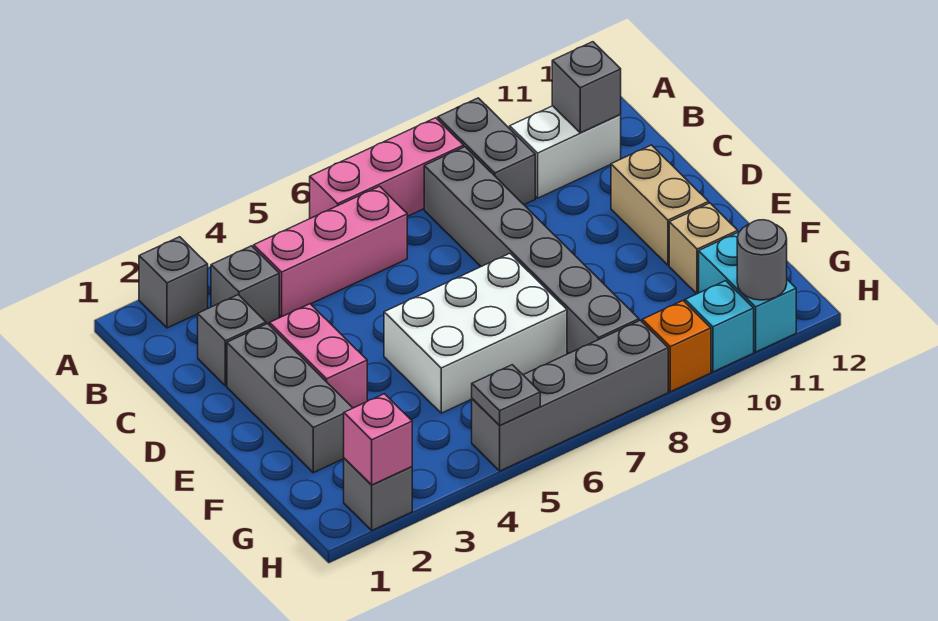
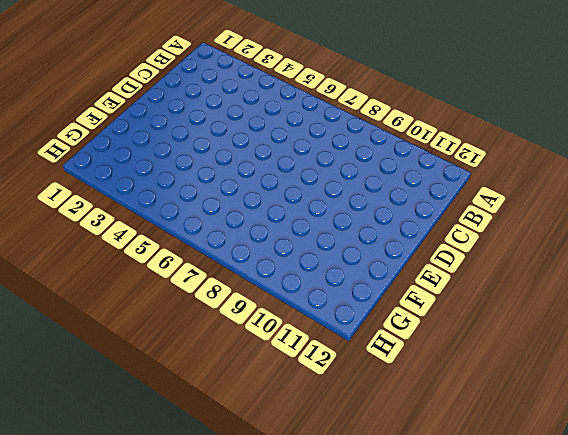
none -> grey 1x1 brick [139,237,208,328]
none -> pink 1x3 brick [310,118,464,218]
none -> grey 1x2 brick [438,98,535,205]

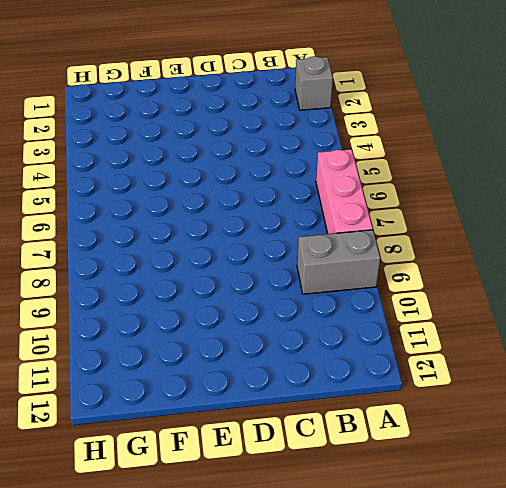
none -> grey 1x1 brick [211,246,279,324]
none -> pink 1x3 brick [254,186,407,317]
none -> grey 1x6 brick [424,147,639,353]

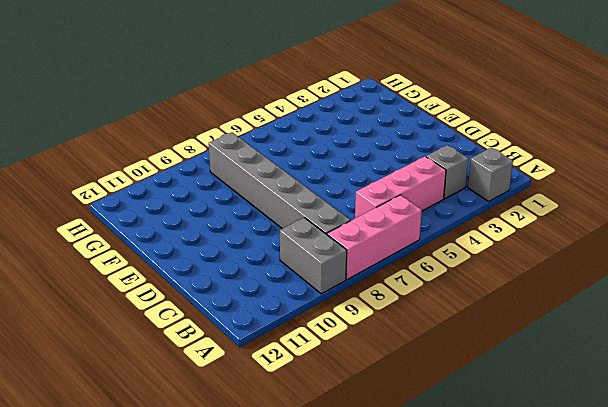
none -> white 1x2 brick [510,106,621,198]
none -> grey 1x1 brick [198,295,266,386]
none -> grey 1x3 brick [227,324,352,473]

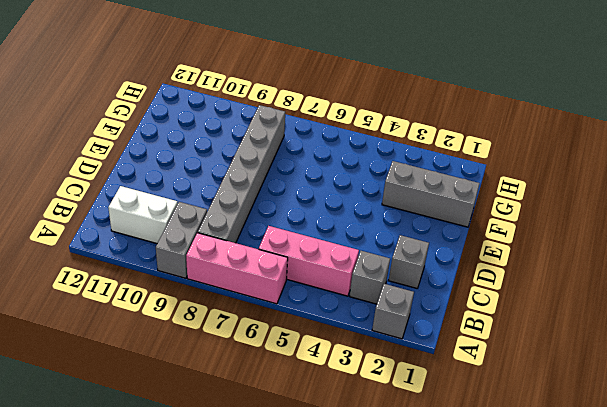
grey 1x3 brick [382,161,480,227] -> grey 1x3 brick turned to [227,324,352,473]
none -> pink 1x2 brick [270,304,367,408]
none -> tan 1x2 brick [611,145,709,265]
none -> white 2x3 brick [384,253,567,413]

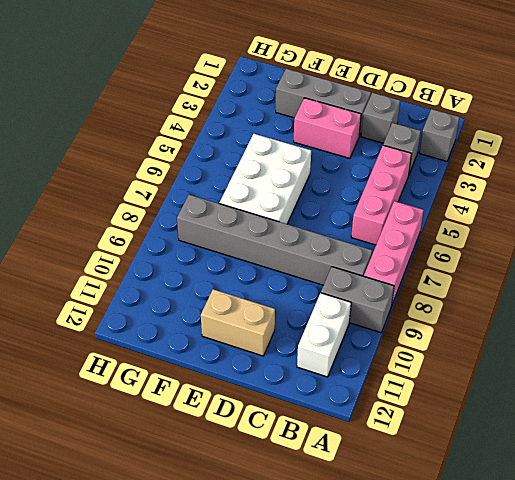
none -> tan 1x1 brick [669,203,738,294]
none -> cyan 1x2 brick [699,232,796,352]
none -> grey 1x1 brick [344,458,412,530]

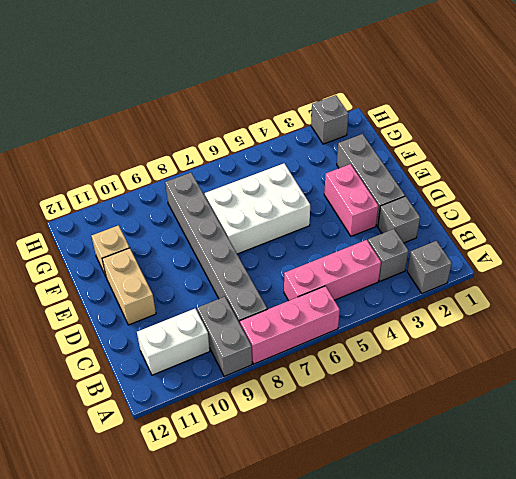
none -> cyan 1x2 brick [699,232,796,352]
none -> grey 1x4 brick [472,320,668,471]
none -> orange 1x1 brick [642,301,711,392]

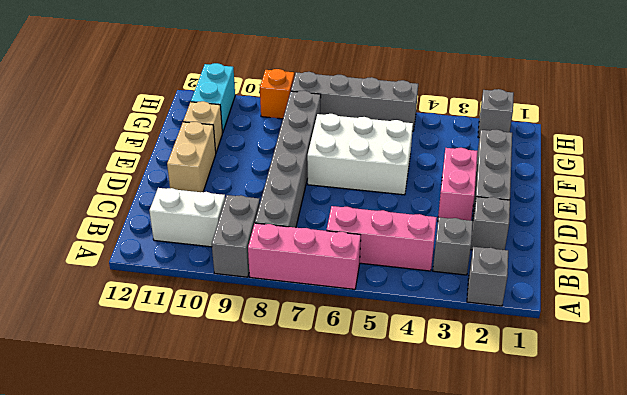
none -> cyan 1x1 brick [685,281,754,372]
none -> grey 1x1 brick [552,42,621,133]
none -> pink 1x1 brick [344,394,412,485]

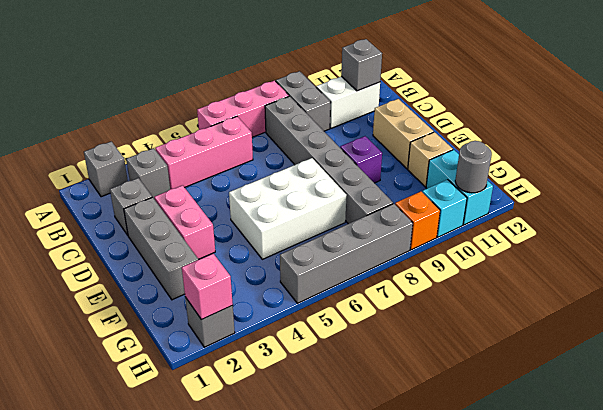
purple 1x1 brick [340,136,382,183] -> none
none -> grey 1x1 plate [472,365,540,426]

